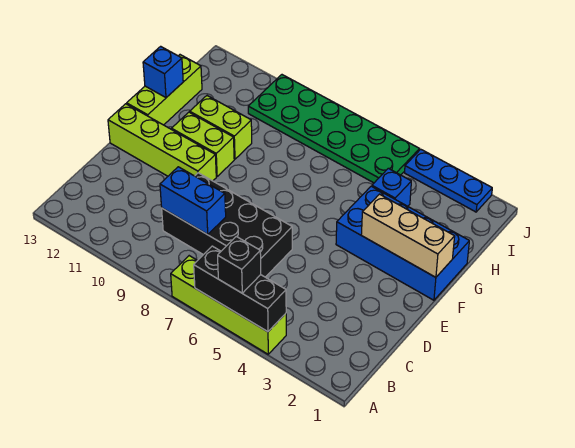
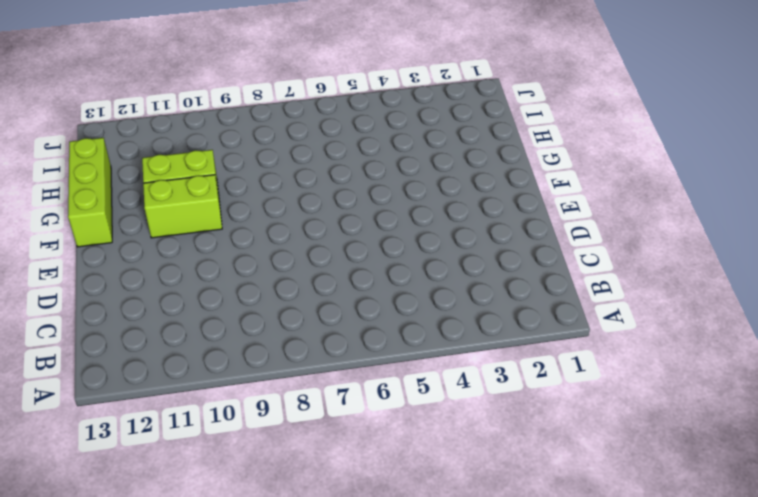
none -> lime 1x4 brick [171,256,286,354]
none -> black 2x4 brick [162,173,292,277]
none -> lime 1x4 brick [108,104,216,181]

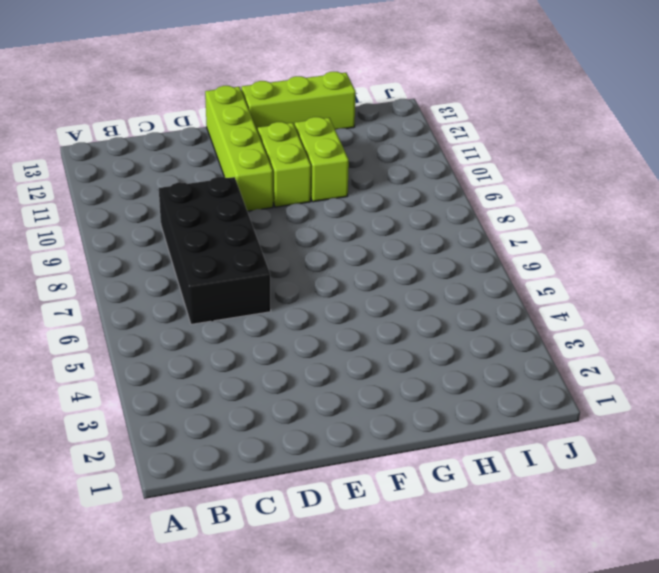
none -> lime 1x4 brick [171,256,286,354]
none -> blue 2x4 brick [336,186,469,300]
none -> blue 1x1 brick [372,168,411,206]

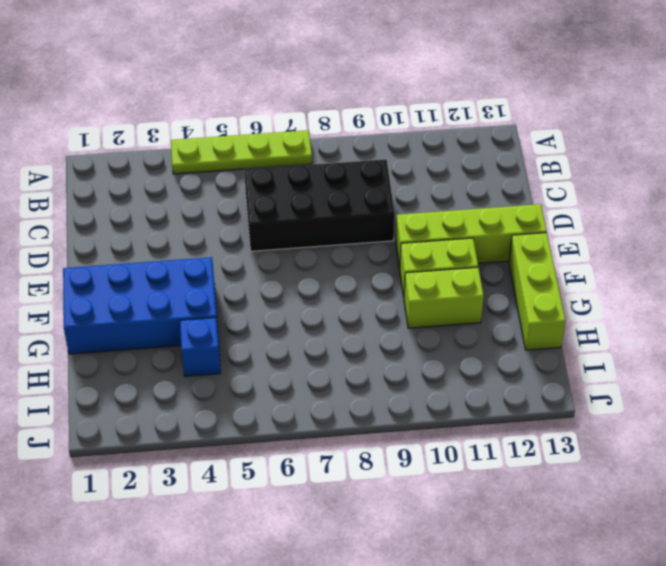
lime 1x4 plate [171,130,312,174] -> lime 1x4 brick [171,256,286,354]
none -> green 2x6 plate [248,75,420,183]
none -> blue 1x3 plate [405,149,492,212]
none -> black 1x3 brick [194,246,286,332]

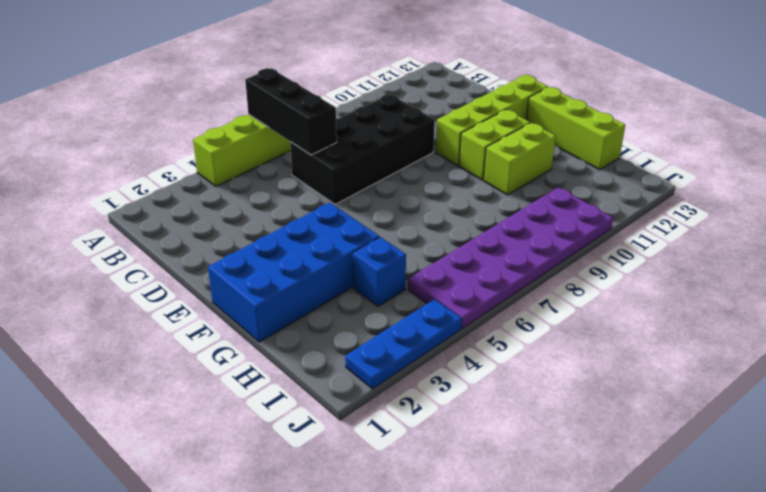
black 1x3 brick [245,68,337,155] -> black 1x3 brick turned to [194,246,286,332]
purple 2x6 plate [408,187,613,329] -> green 2x6 plate [248,75,420,183]
none -> blue 1x2 brick [160,167,226,235]
none -> tan 1x3 brick [361,194,455,277]
none -> blue 1x1 brick [143,46,183,97]

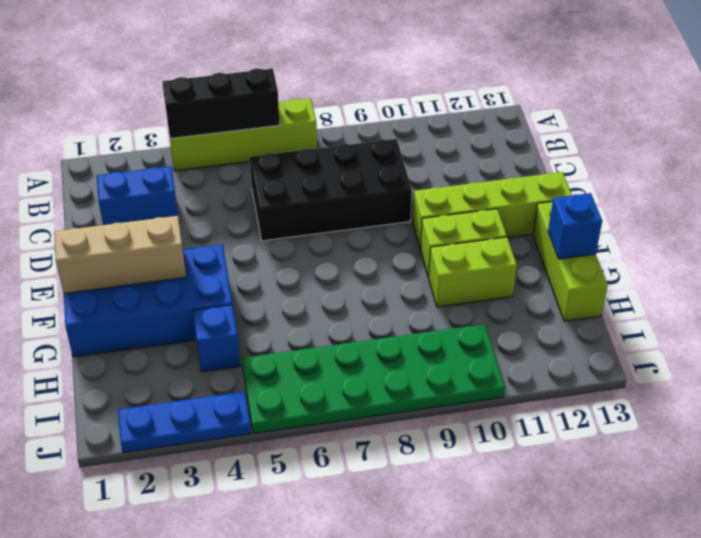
blue 1x2 brick [97,166,178,225] -> blue 1x2 brick moved to [160,167,226,235]
none -> black 1x1 brick [218,237,261,293]

